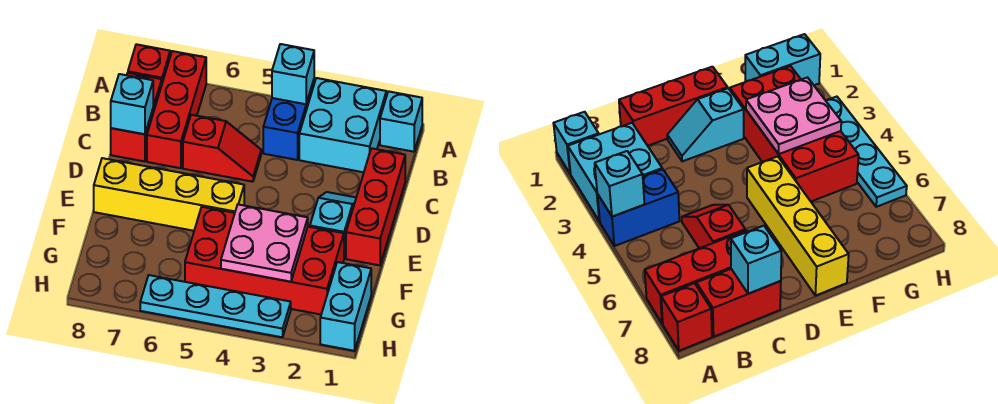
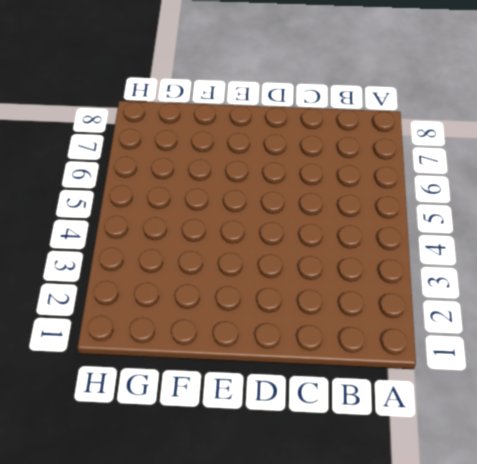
none -> cyan 1x1 brick [380,91,422,152]
none -> cyan 2x2 brick [299,78,386,172]
none -> blue 1x2 brick [263,80,314,160]

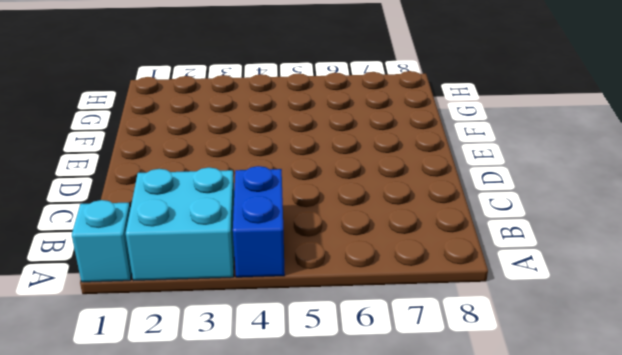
none -> red 1x3 brick [147,51,206,168]
none -> red 1x1 brick [128,44,170,83]
none -> red 1x2 brick [111,73,162,162]

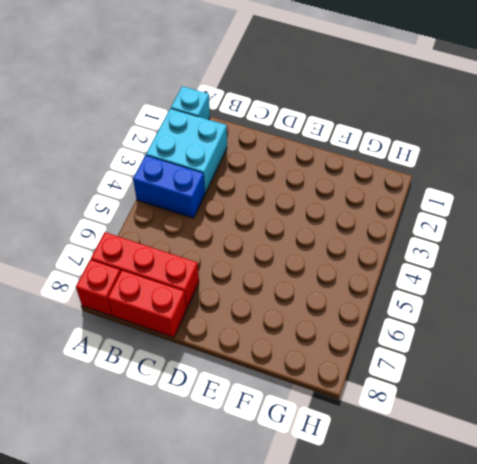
none -> red 1x3 brick [346,148,405,265]
none -> red 1x2 slope [183,115,261,182]
none -> cyan 1x2 slope [310,192,356,258]

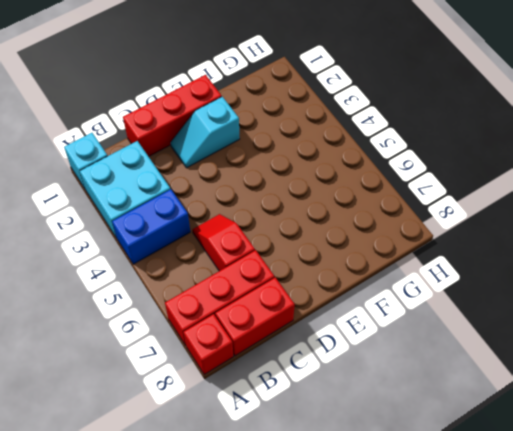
none -> yellow 1x4 brick [94,158,244,231]
none -> red 2x4 brick [185,207,344,314]
none -> cyan 1x2 brick [320,262,371,351]

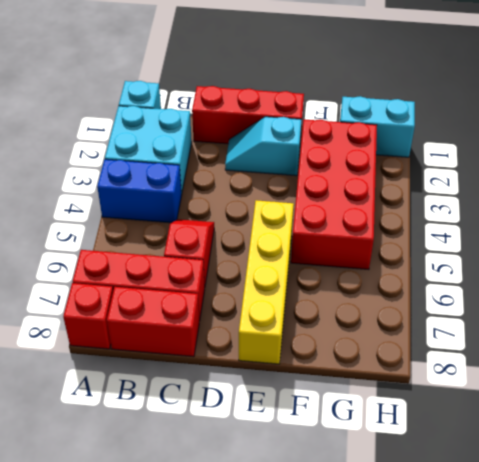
none -> cyan 1x4 plate [140,275,291,337]
none -> cyan 1x1 brick [272,44,314,104]
none -> cyan 1x1 brick [111,74,153,134]

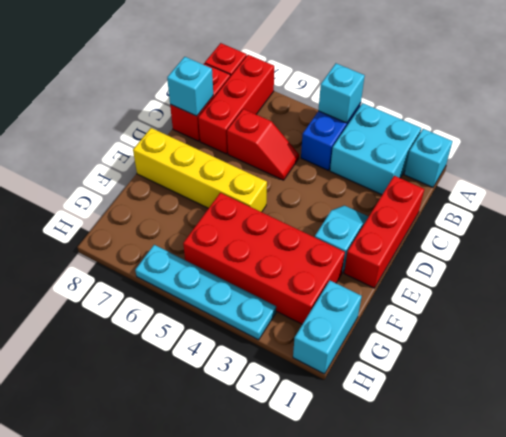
none -> pink 2x2 plate [221,204,308,282]

